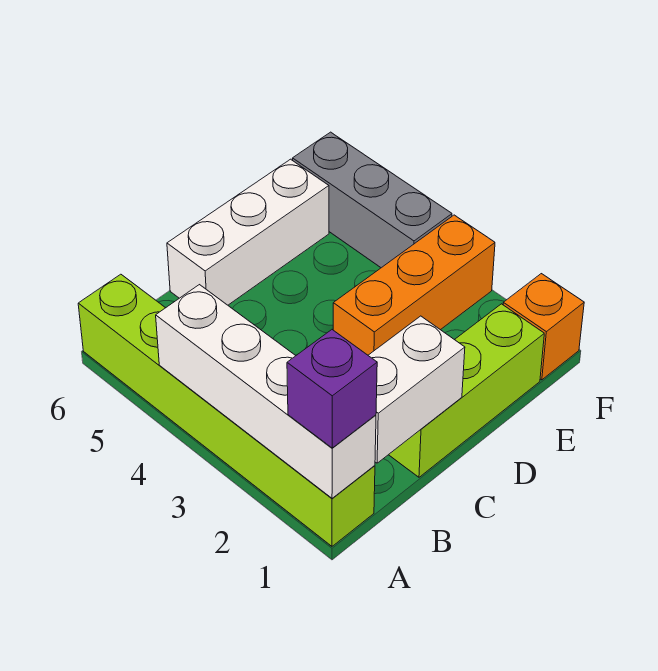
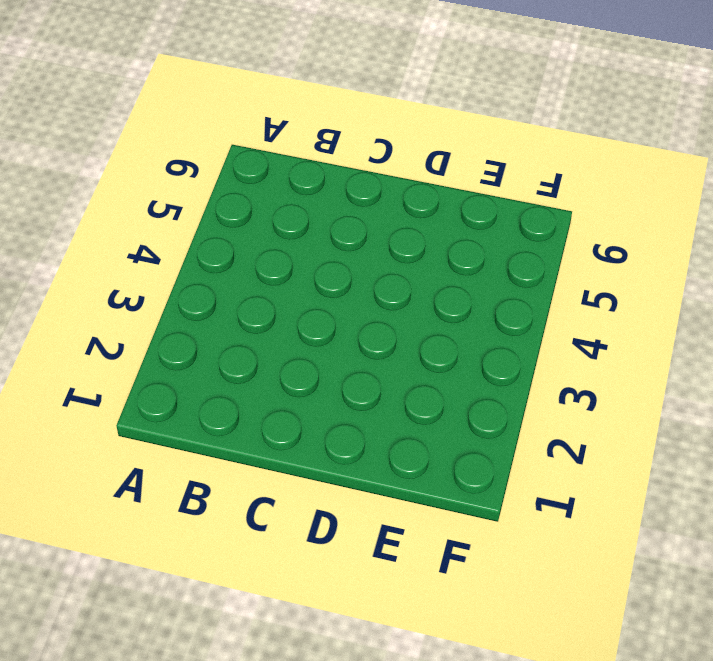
none -> lime 1x6 brick [78,274,375,546]
none -> lime 1x3 brick [389,304,544,477]

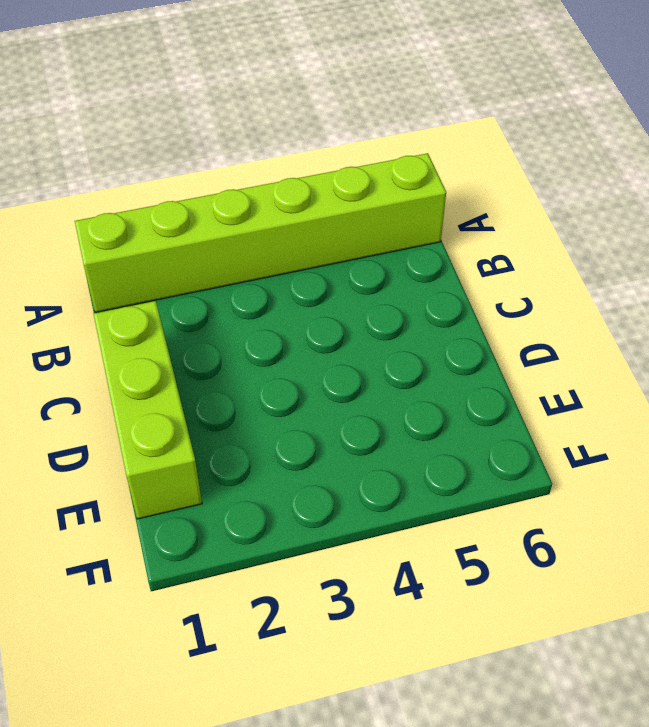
none -> white 1x3 brick [167,159,329,305]
none -> orange 1x3 brick [333,215,495,355]

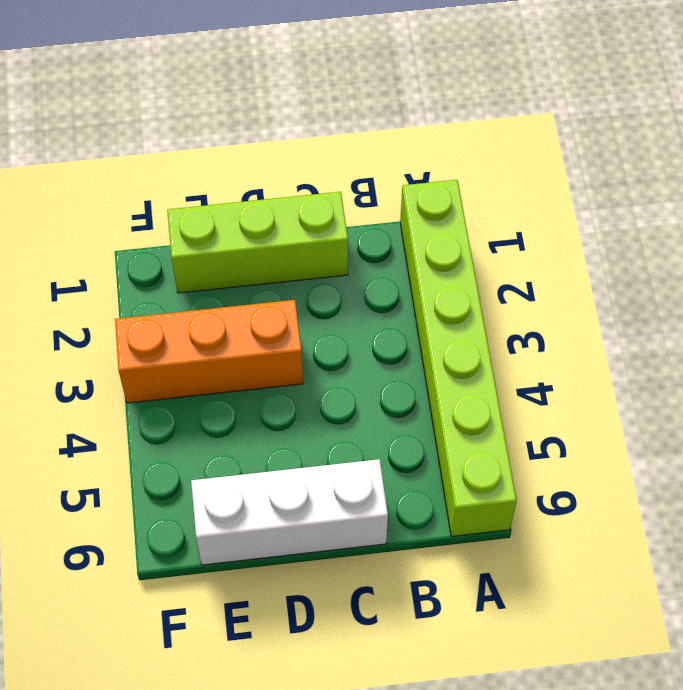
none -> orange 1x1 brick [503,274,584,380]
none -> grey 1x3 brick [292,132,452,268]

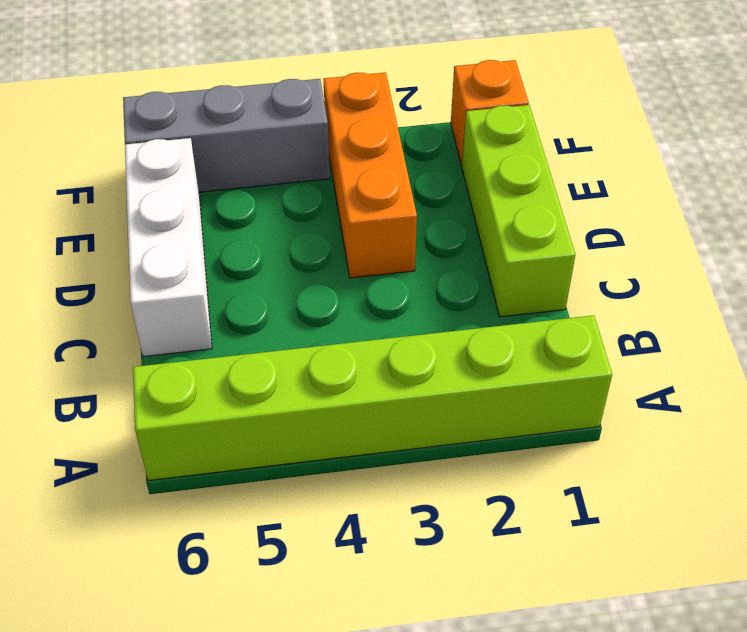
none -> white 1x4 brick [156,285,376,498]
none -> white 1x2 brick [368,316,465,463]

